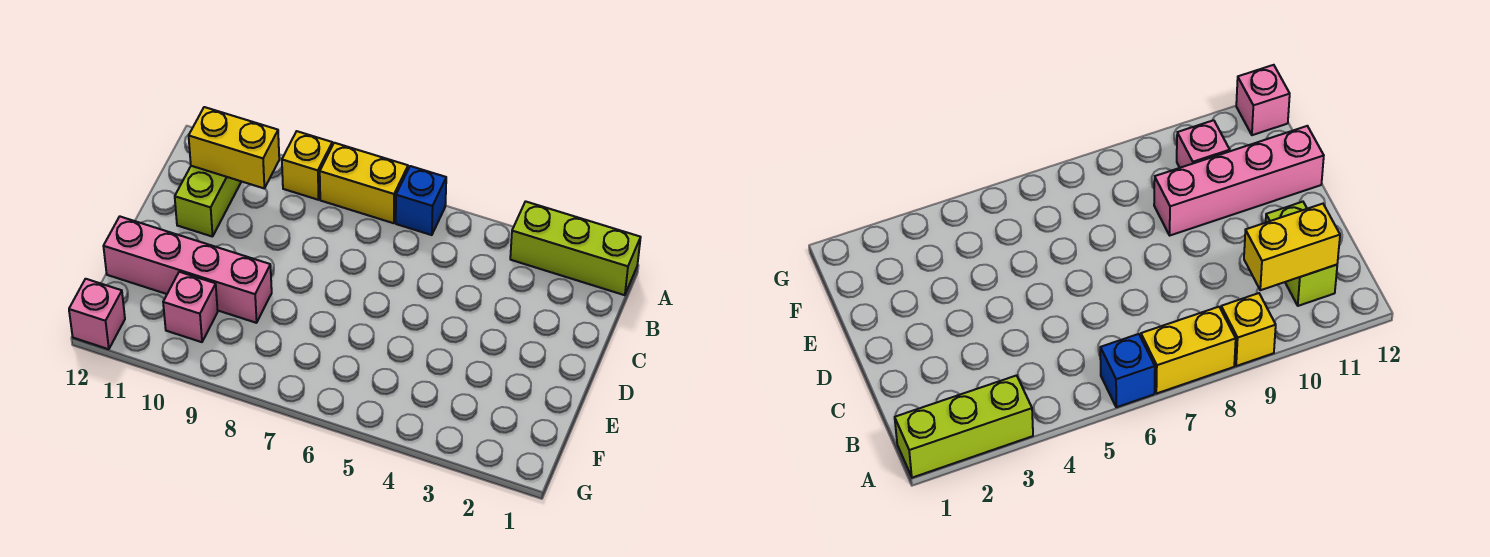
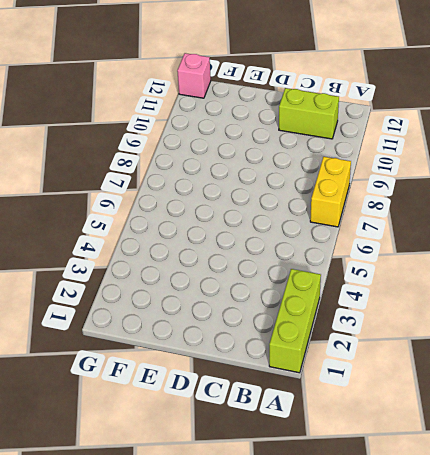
none -> blue 1x1 brick [396,166,446,235]
none -> yellow 1x1 brick [282,131,332,200]

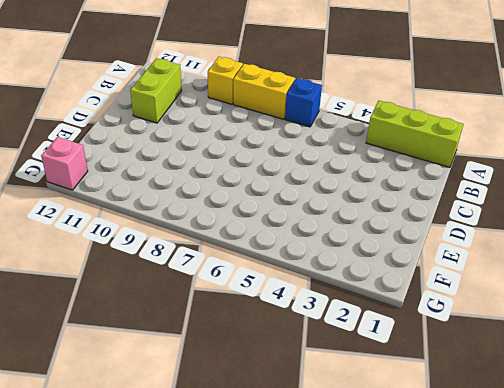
none -> pink 1x4 brick [103,217,272,323]
none -> pink 1x1 brick [163,272,218,342]

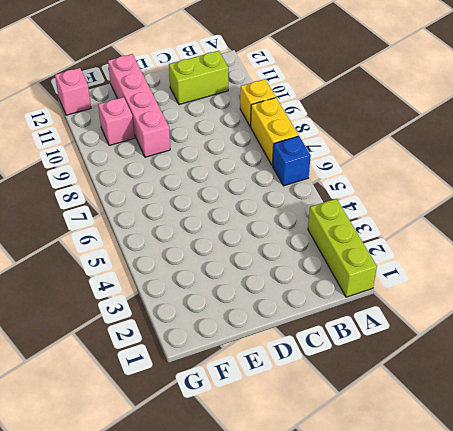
none -> yellow 1x2 brick [189,107,279,188]

